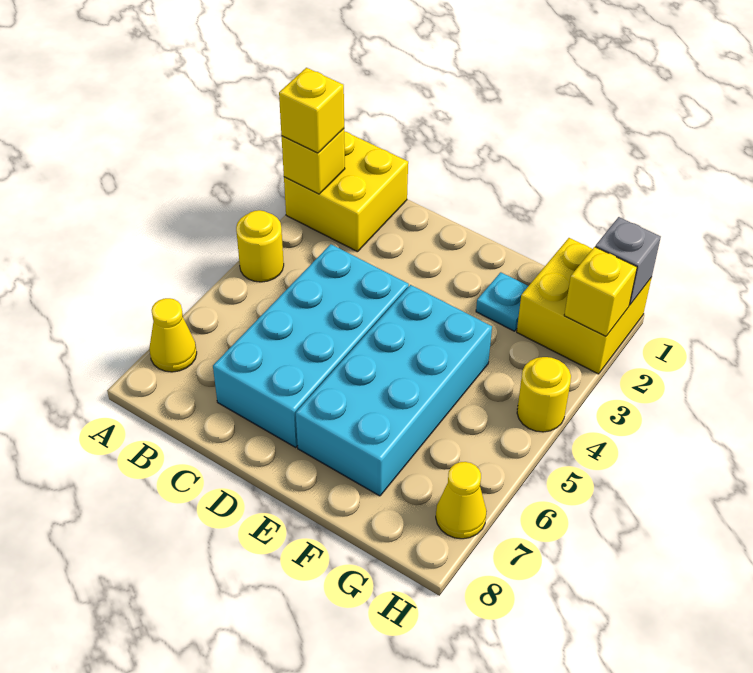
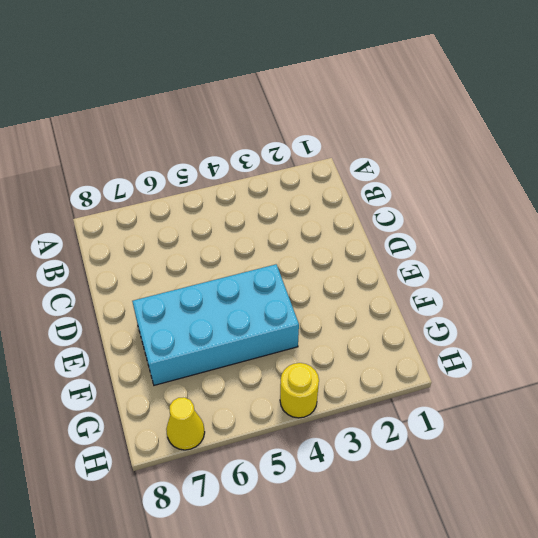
none -> yellow 2x2 brick [284,131,408,252]
none -> yellow 1x1 round brick [236,210,284,282]
none -> yellow 1x1 cone [149,298,197,372]

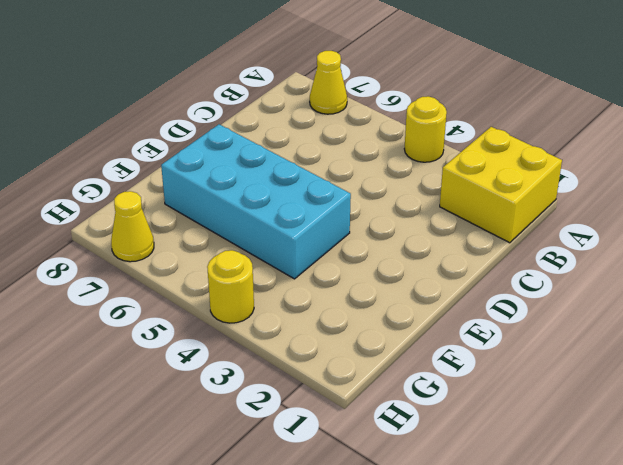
none -> cyan 2x4 brick [213,244,409,447]
none -> cyan 1x1 plate [476,272,528,331]
none -> yellow 2x2 brick [517,238,652,374]

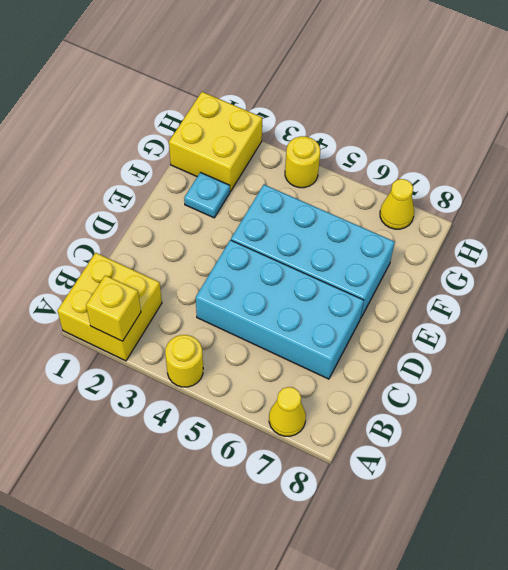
none -> grey 1x1 brick [595,217,661,305]
none -> yellow 1x1 brick [564,247,637,336]
none -> yellow 1x1 brick [279,68,344,153]

